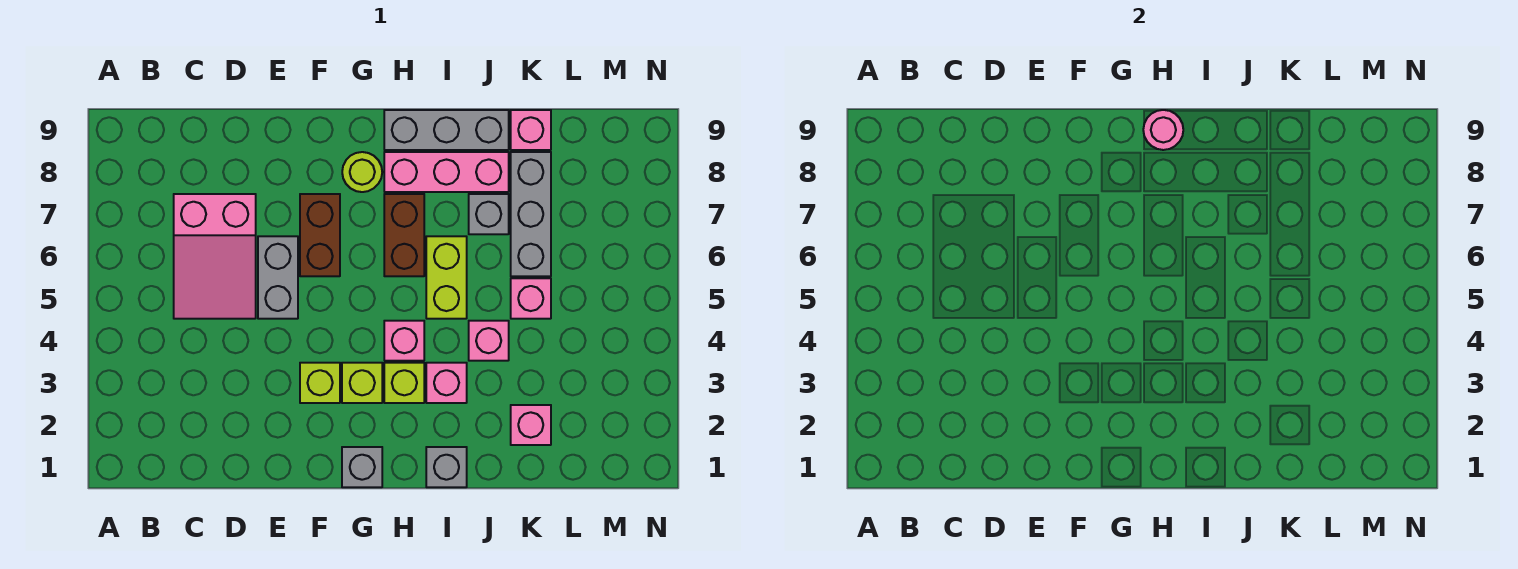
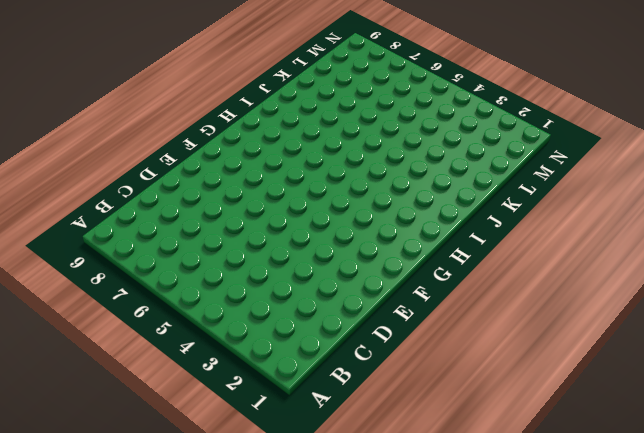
none -> pink 2x3 slope [174,194,256,319]
none -> grey 1x2 brick [258,236,298,319]
none -> lime 1x1 brick [300,363,340,403]

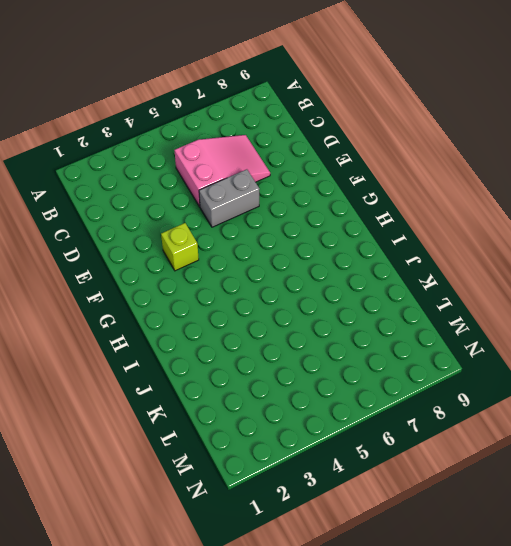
pink 2x3 slope [174,135,270,207] -> pink 2x3 slope turned to [174,194,256,319]
none -> brown 1x2 brick [300,194,340,276]
none -> grey 1x1 brick [342,447,382,487]
none -> lime 1x1 brick [342,363,382,403]

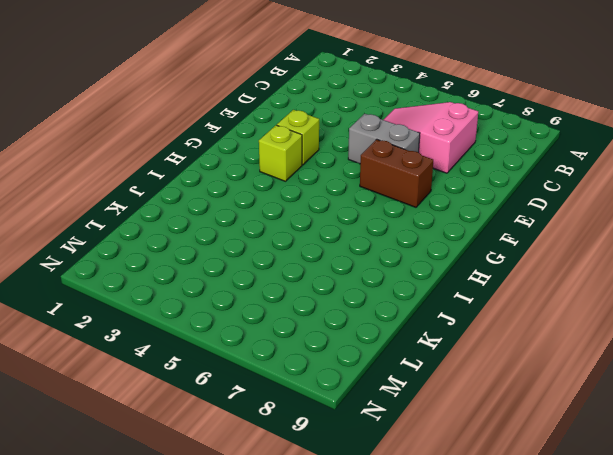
none -> grey 1x1 brick [342,447,382,487]
none -> lime 1x1 round brick [342,152,382,192]
none -> lime 1x1 brick [384,363,424,403]

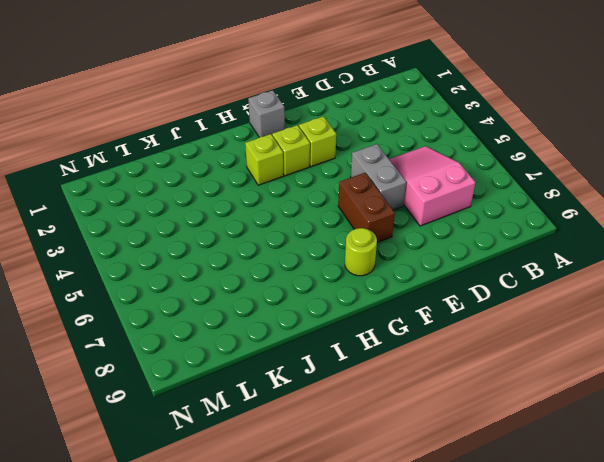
none -> pink 1x1 brick [384,321,424,361]
none -> brown 1x2 brick [384,194,424,276]
none -> pink 1x3 brick [384,152,509,192]

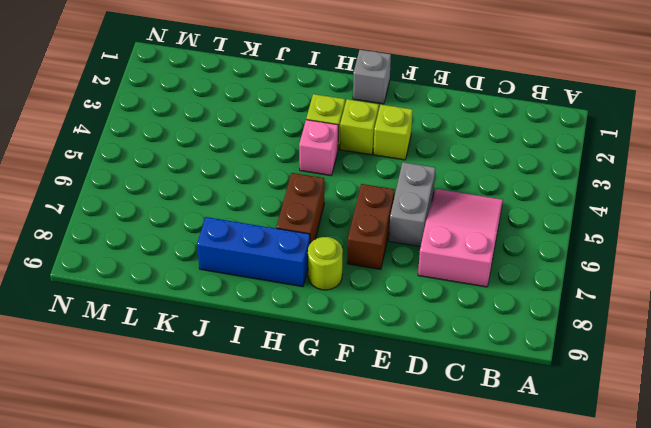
blue 1x3 brick [197,217,310,287] -> pink 1x3 brick [384,152,509,192]
none -> grey 1x3 brick [384,110,509,150]
none -> grey 1x1 brick [426,447,467,487]
none -> pink 1x1 brick [426,363,467,403]

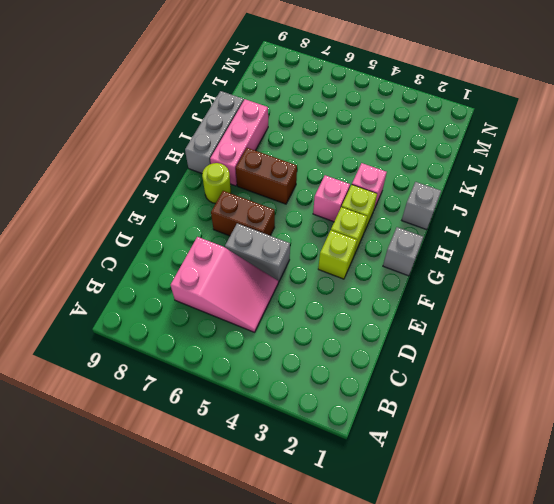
none -> lime 1x2 brick [426,236,467,319]
none -> pink 1x1 brick [469,321,509,361]
none -> grey 1x1 brick [469,194,509,234]

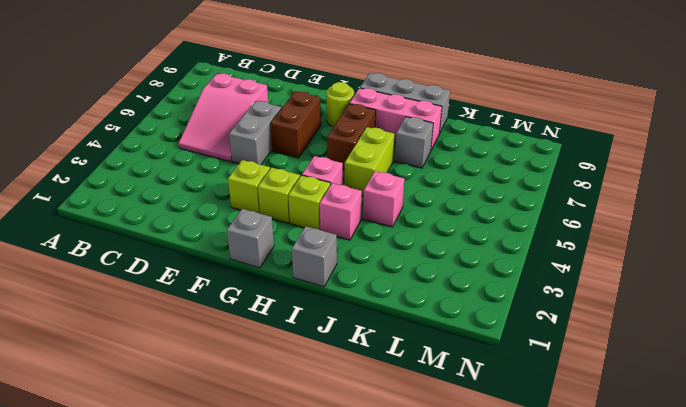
none -> pink 1x1 brick [511,405,551,445]
none -> pink 1x1 brick [511,278,551,319]
none -> grey 1x3 brick [511,152,551,276]

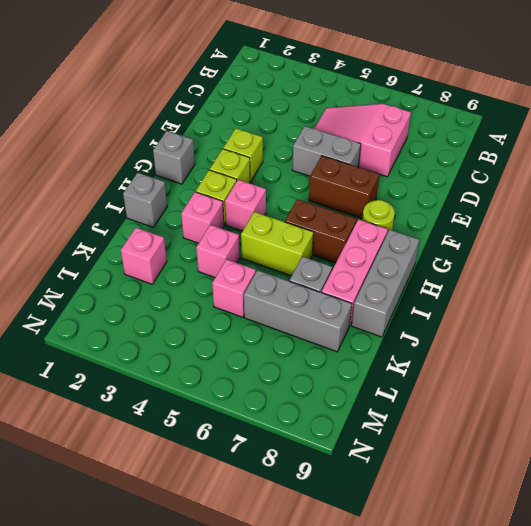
none -> pink 1x1 brick [511,110,551,150]
none -> pink 1x1 round brick [1143,110,1183,150]

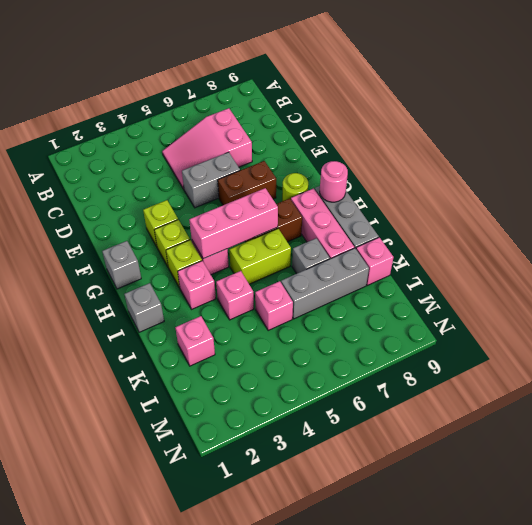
pink 1x3 brick [189,188,278,259] -> none

